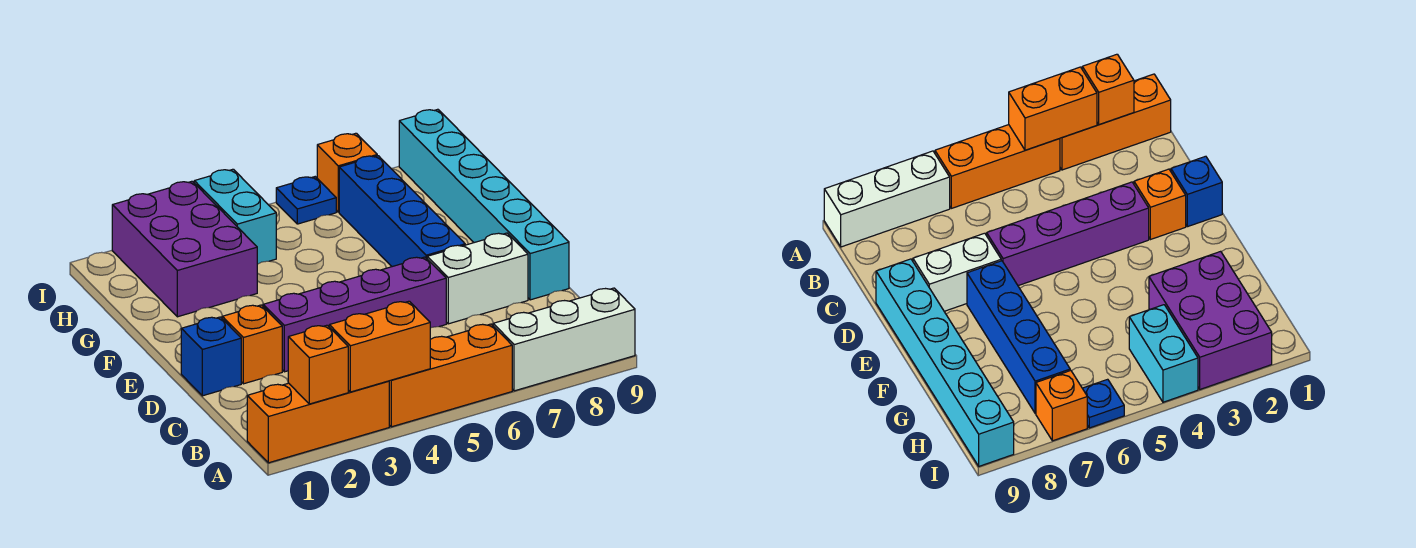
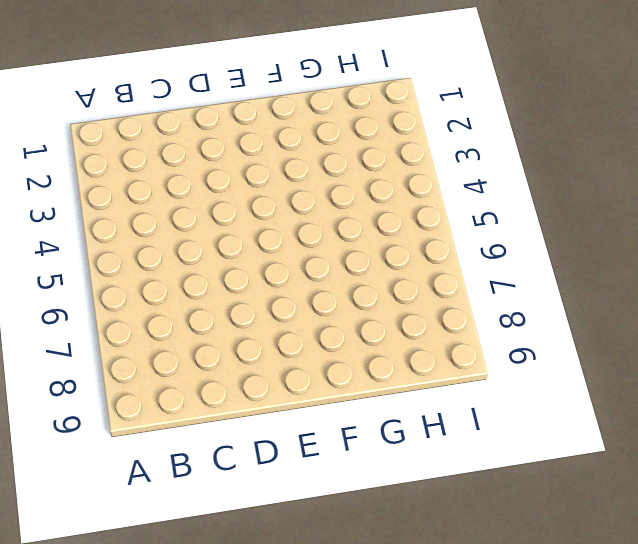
none -> orange 1x3 brick [247,381,389,463]
none -> orange 1x3 brick [389,324,512,427]
none -> white 1x3 brick [493,288,635,391]

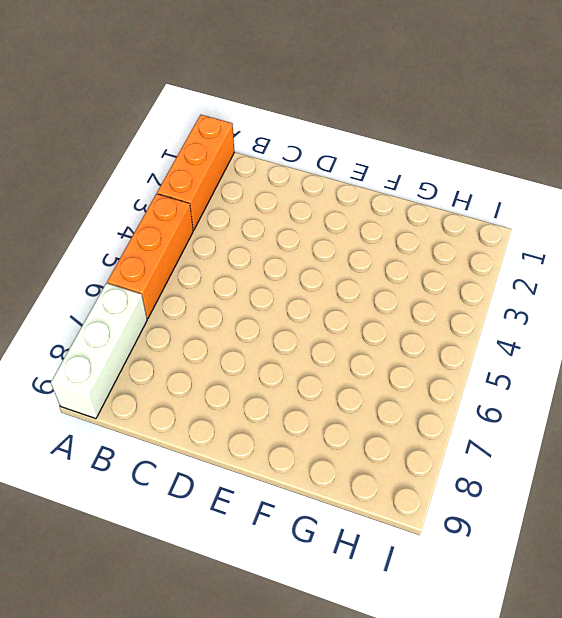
none -> blue 1x1 brick [181,317,241,396]
none -> orange 1x1 brick [222,305,282,384]
none -> purple 1x4 brick [263,257,446,372]

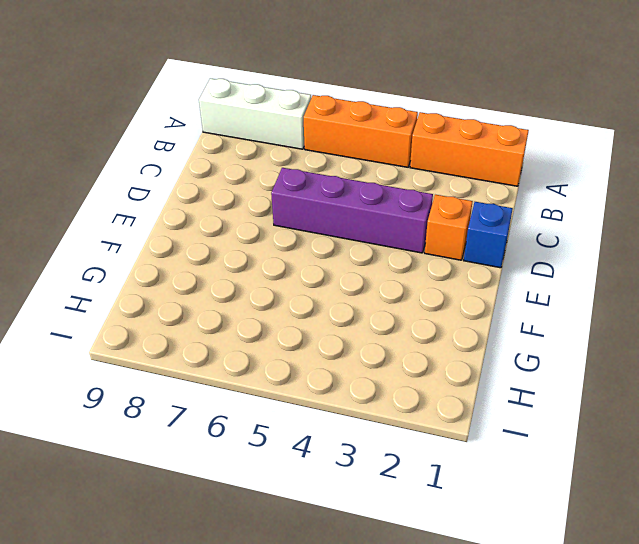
none -> white 1x2 brick [427,233,528,324]
none -> cyan 1x6 brick [399,109,569,300]
none -> blue 1x4 brick [339,156,465,267]

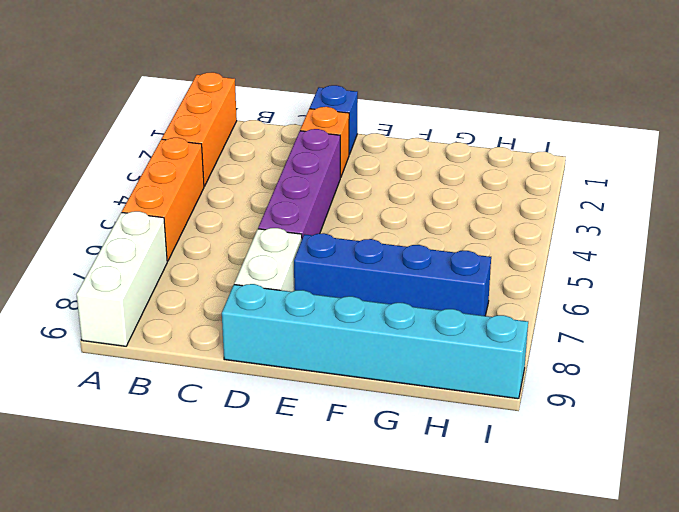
none -> purple 2x3 brick [112,181,257,317]
none -> cyan 1x2 brick [194,169,276,264]
none -> blue 1x1 plate [276,177,336,224]

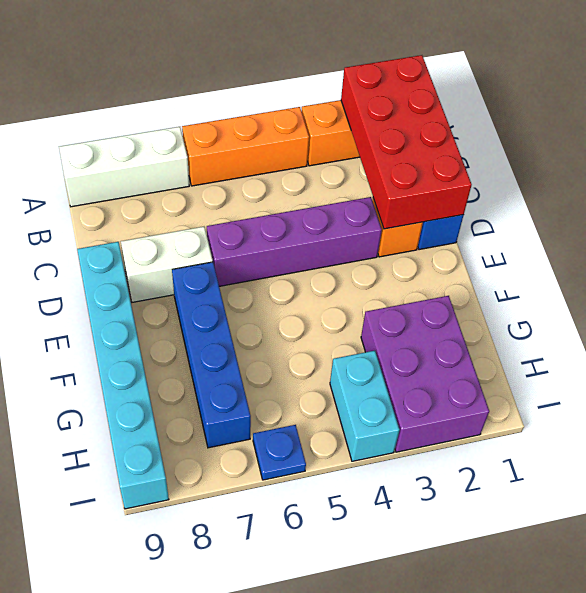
red 2x4 brick [341,55,472,229] -> orange 1x1 brick [288,325,348,404]
none -> orange 1x1 brick [317,133,377,212]
none -> orange 1x2 brick [329,301,430,392]

